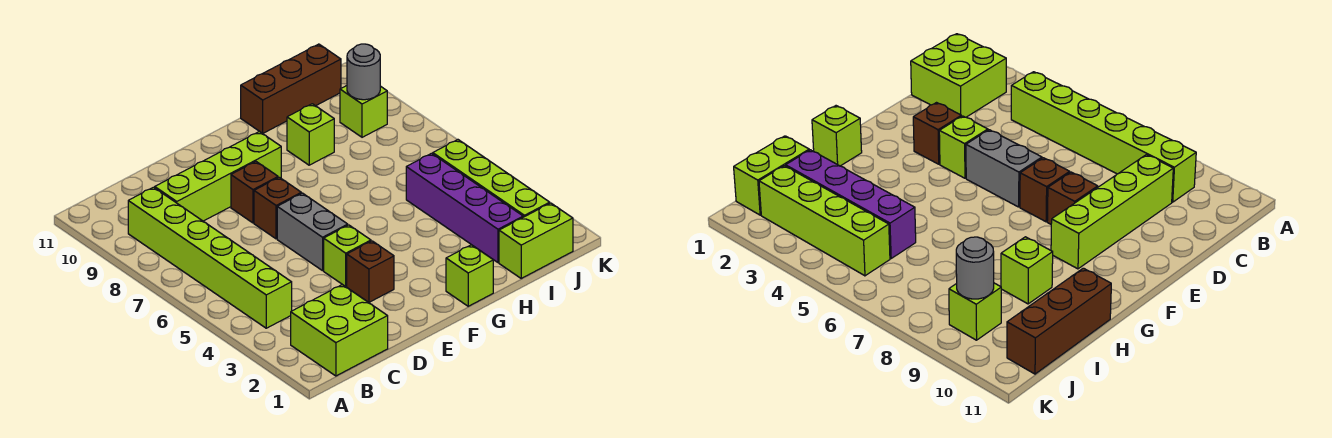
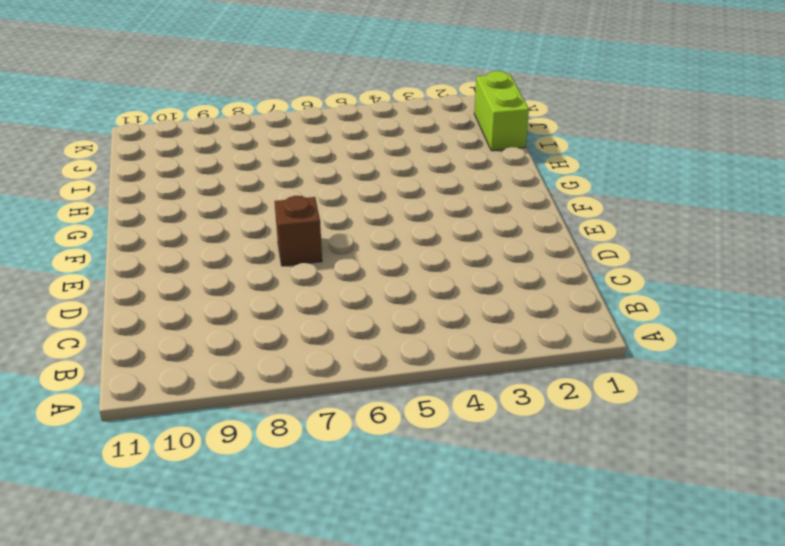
none -> lime 2x2 brick [291,285,388,376]
none -> lime 1x6 brick [128,187,292,328]
none -> lime 1x4 brick [155,132,281,221]

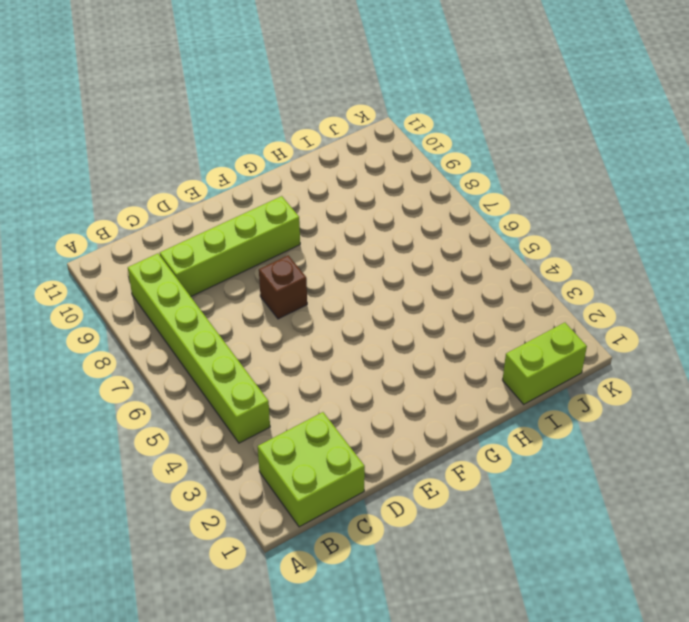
none -> brown 1x1 brick [347,241,394,302]
none -> lime 1x1 brick [324,225,371,287]
none -> grey 1x2 brick [277,193,348,271]

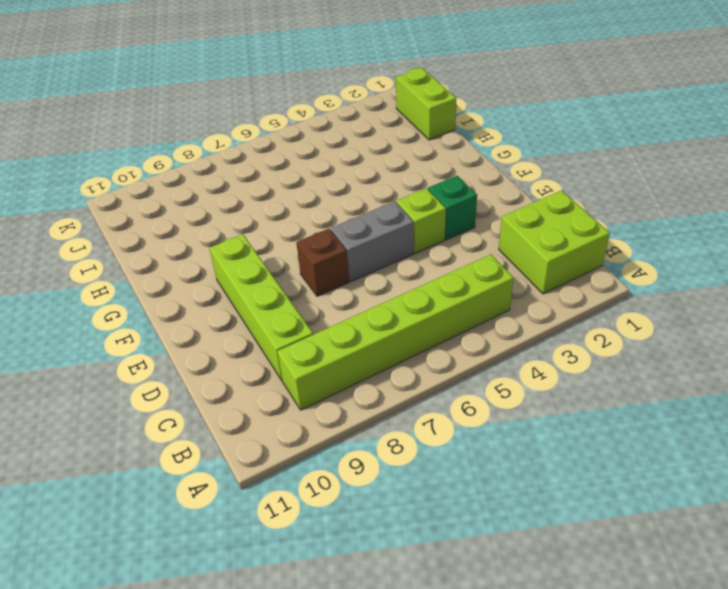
green 1x1 brick [428,176,477,240] -> brown 1x1 brick [347,241,394,302]
none -> brown 1x1 brick [231,162,278,223]
none -> lime 1x1 brick [446,245,493,306]
none -> lime 1x1 brick [287,104,334,165]

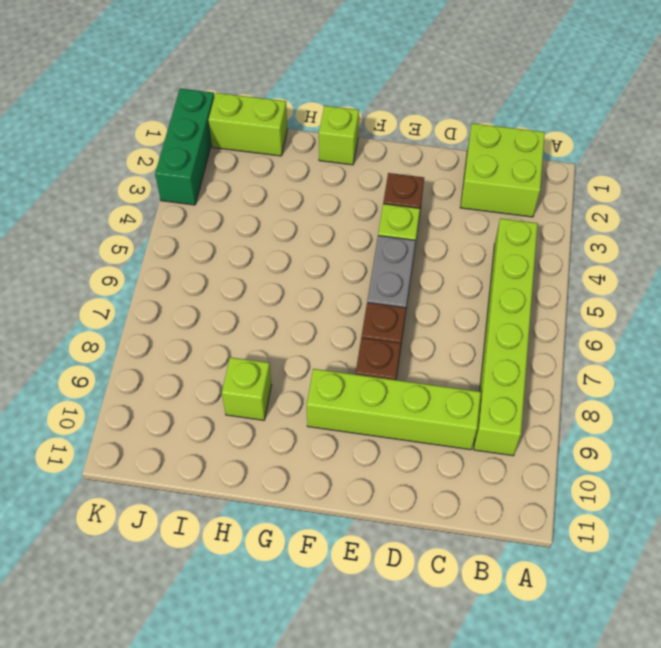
green 1x3 brick [155,89,214,205] -> none
none -> brown 1x3 brick [241,44,341,133]
none -> purple 1x4 brick [406,153,523,263]
none -> lime 1x4 brick [433,140,550,217]

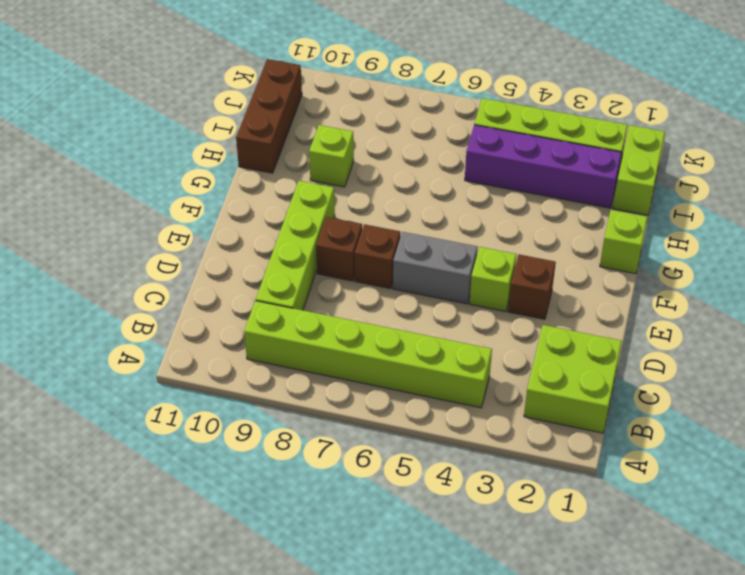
none -> lime 1x1 brick [340,86,387,137]
none -> grey 1x1 round brick [347,44,380,100]

